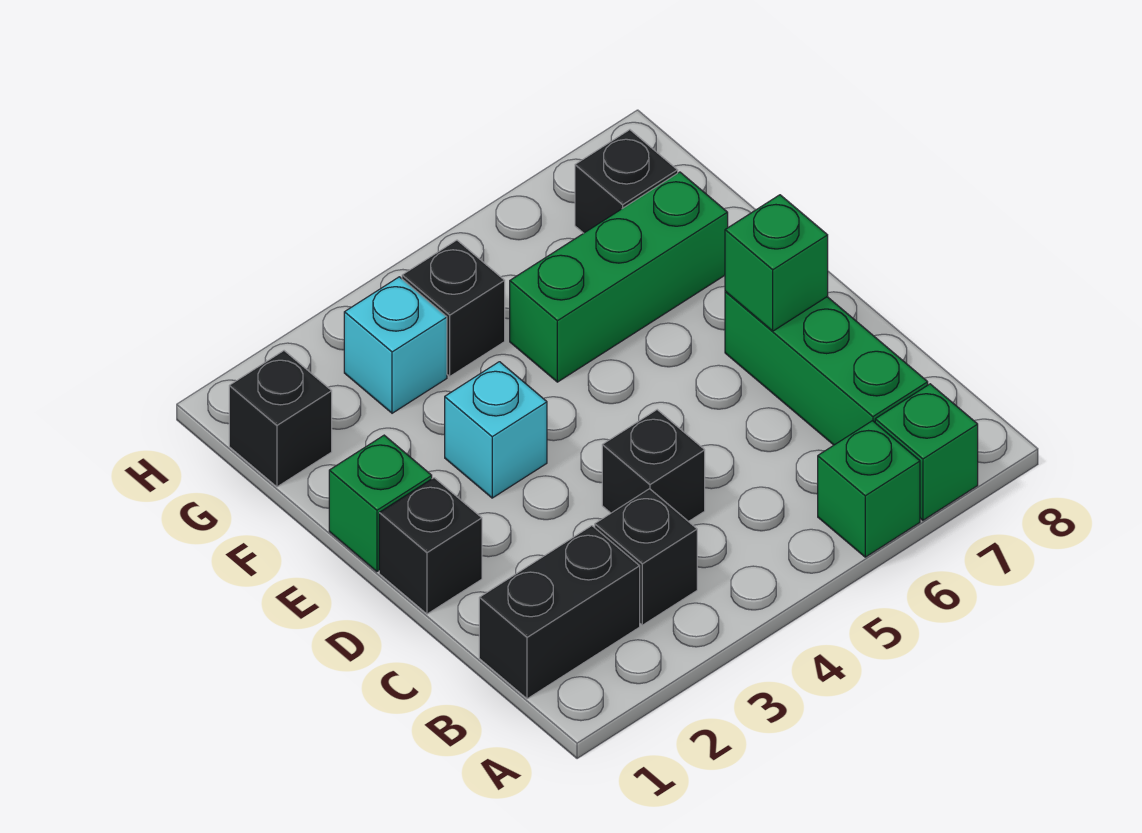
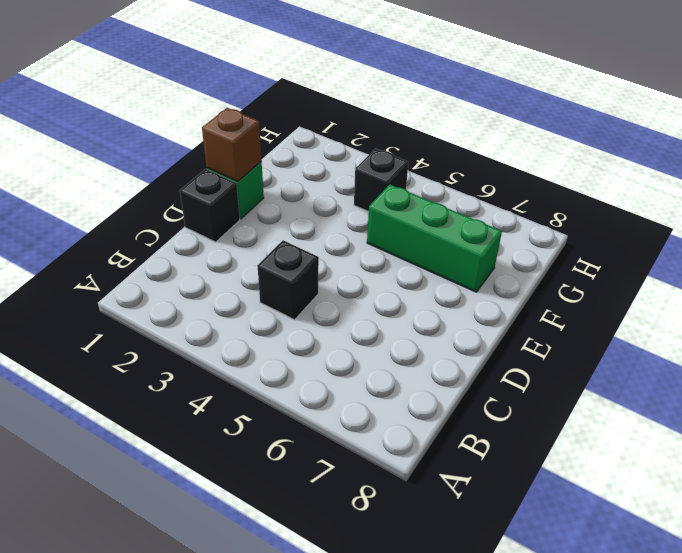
brown 1x1 brick [202,108,262,182] -> none
none -> green 1x1 brick [818,421,920,557]
none -> green 1x1 brick [875,384,978,520]
none -> black 1x2 brick [479,526,640,699]

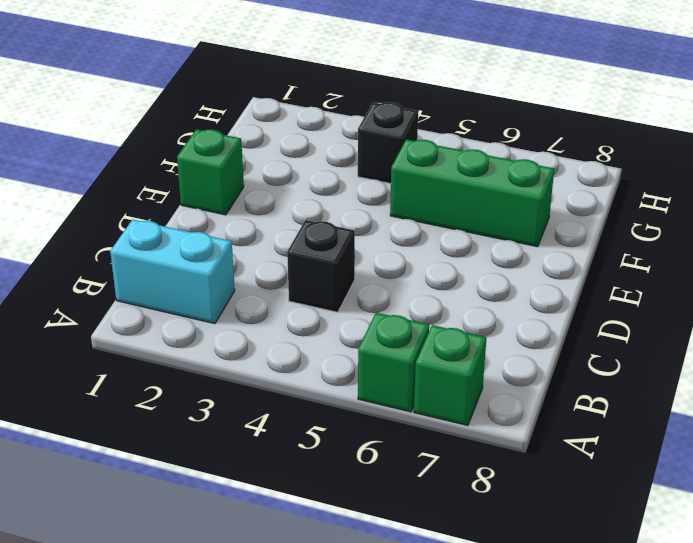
cyan 1x2 brick [110,219,235,324] -> black 1x2 brick [479,526,640,699]
none -> black 1x1 brick [595,489,697,625]
none -> green 1x3 brick [725,291,928,445]
none -> black 1x1 brick [379,478,482,614]

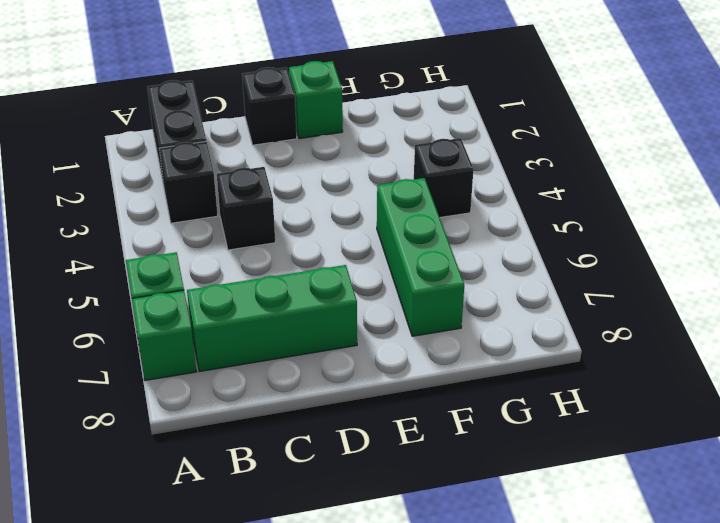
none -> cyan 1x1 brick [445,362,547,498]
none -> black 1x1 brick [229,351,332,487]
none -> cyan 1x1 brick [344,277,447,413]

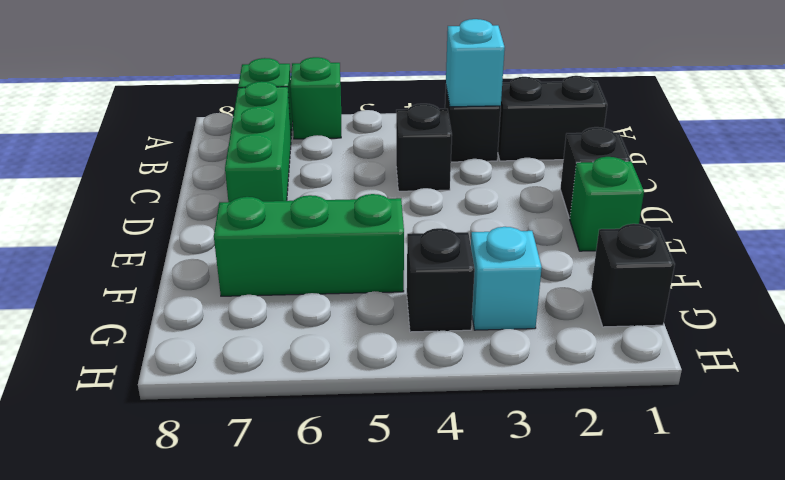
cyan 1x1 brick [446,19,505,107] -> cyan 1x1 brick moved to [445,362,547,498]
none -> black 1x1 brick [575,130,678,233]
none -> green 1x1 brick [725,195,828,331]

